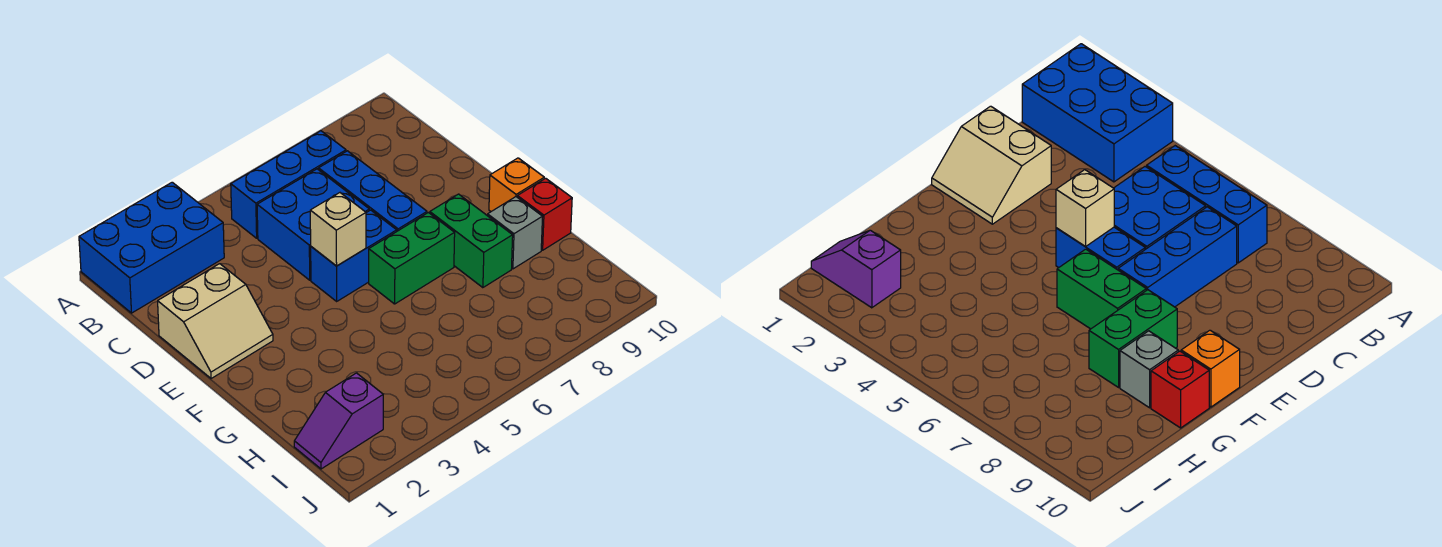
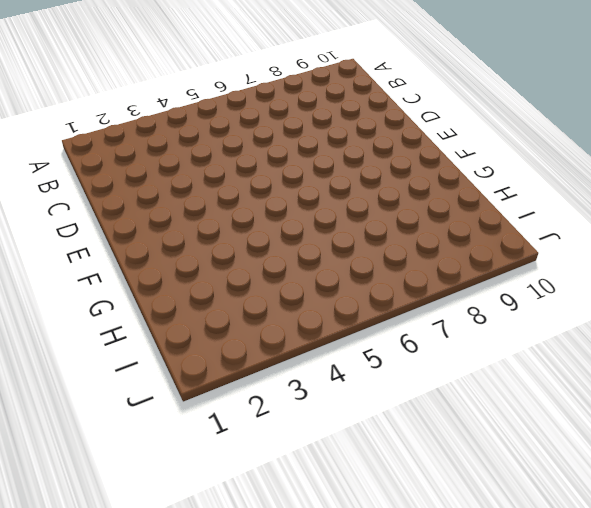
none -> blue 2x3 brick [79,182,224,313]
none -> blue 1x3 brick [231,131,346,238]
none -> blue 2x2 brick [257,169,369,280]

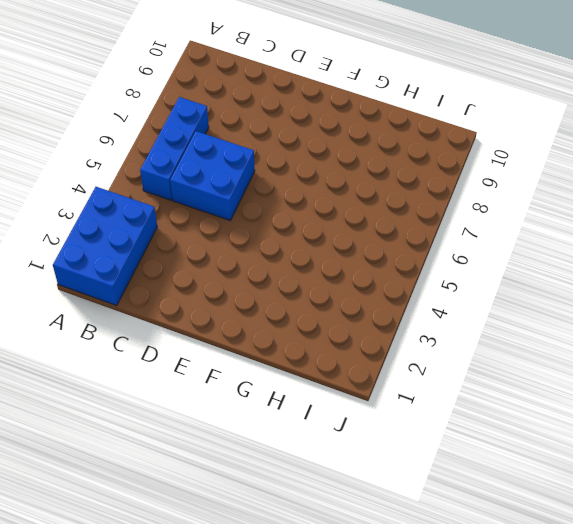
none -> blue 1x3 brick [319,151,427,231]
none -> tan 2x2 slope [158,264,273,379]
none -> blue 1x2 brick [311,210,397,301]

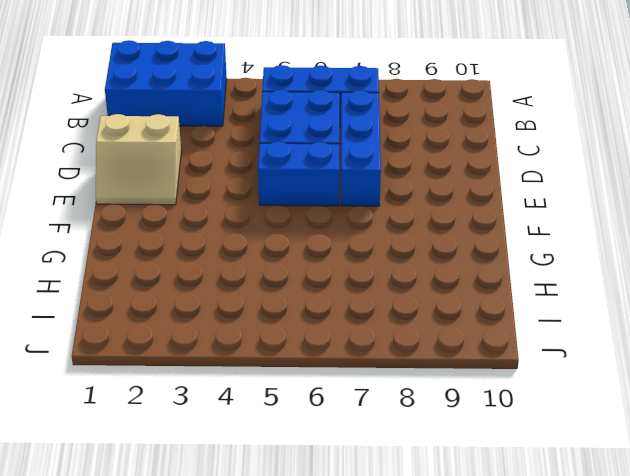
none -> green 1x2 brick [369,213,455,304]
none -> green 1x2 brick [430,194,513,288]
none -> orange 1x1 brick [489,158,544,211]

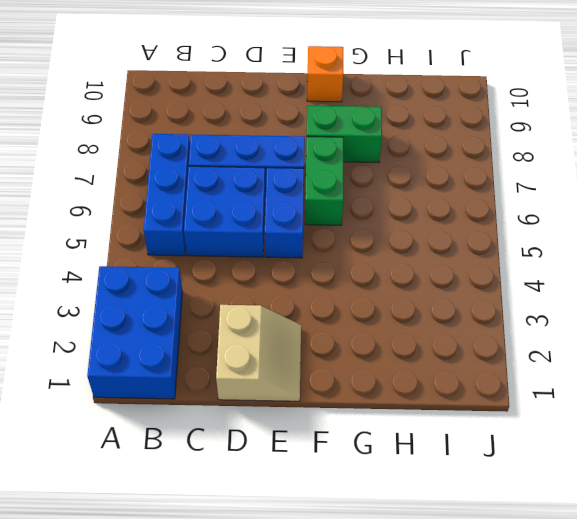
none -> grey 1x1 brick [488,197,543,269]
none -> red 1x1 brick [517,178,572,250]
none -> purple 1x2 slope [294,373,383,469]

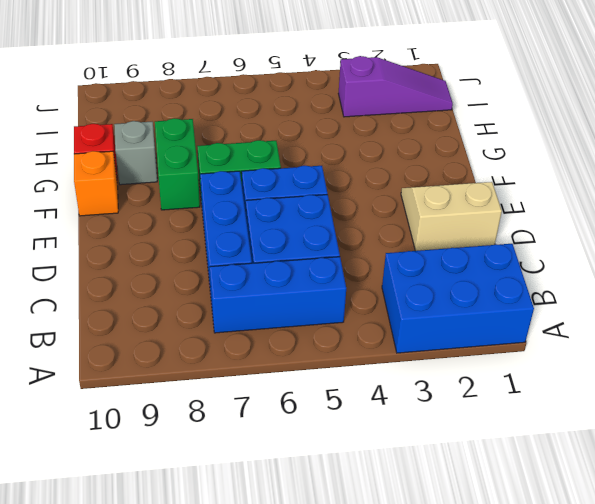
purple 1x3 slope [338,56,453,117] -> purple 1x2 slope [294,373,383,469]
none -> tan 1x1 brick [310,193,366,266]

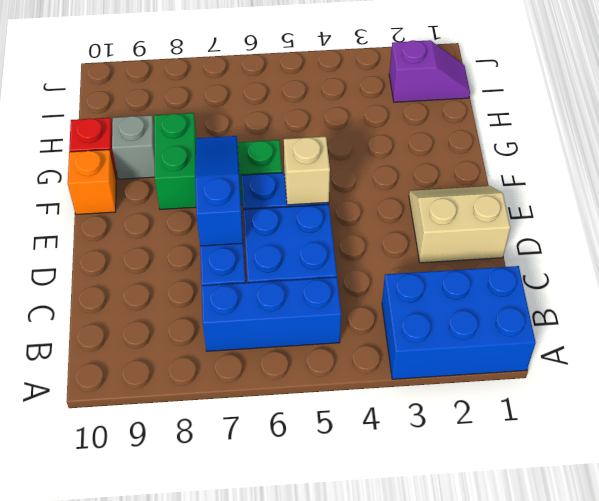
blue 1x3 slope [195,136,243,246] -> none

